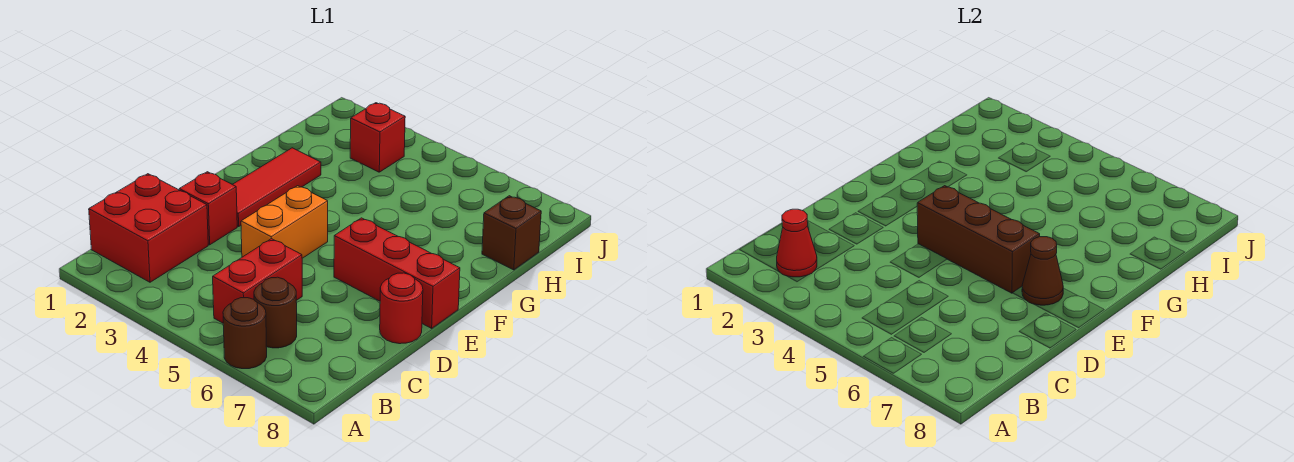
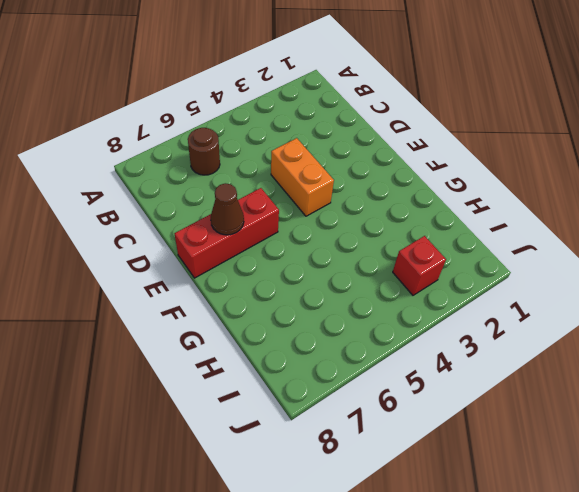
none -> brown 1x1 round brick [223,298,267,369]
none -> red 2x2 brick [89,174,208,282]
none -> red 1x2 brick [213,239,302,323]

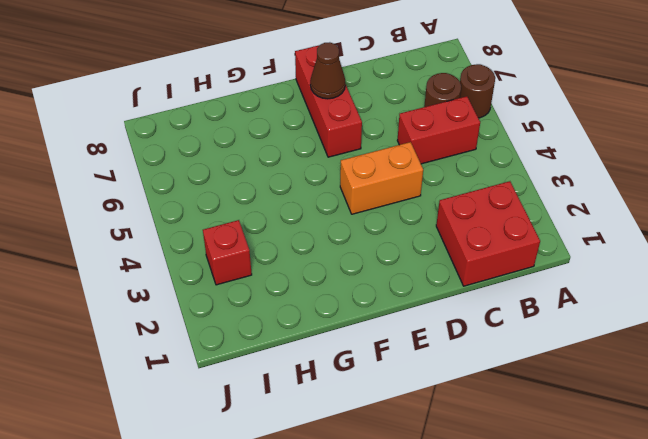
none -> red 1x1 brick [179,172,237,245]
none -> red 1x1 round brick [380,273,423,344]
none -> red 1x3 tile [232,148,321,227]

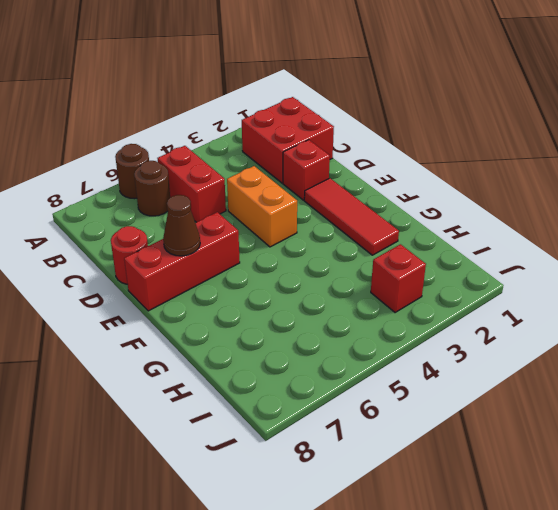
none -> brown 1x1 brick [482,196,541,270]
none -> red 1x1 cone [777,209,817,277]
none -> brown 1x3 brick [917,186,1040,293]

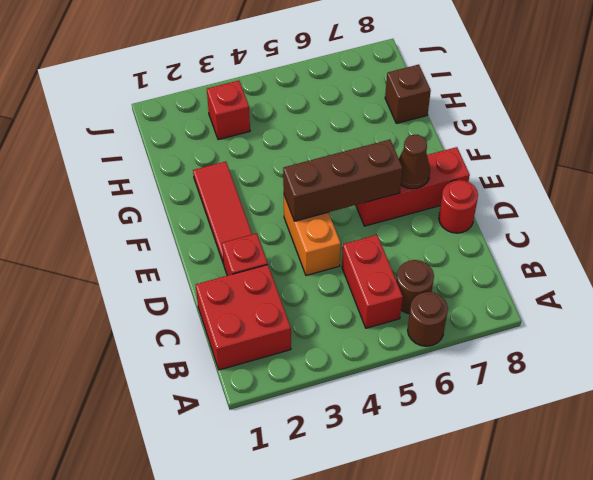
none -> red 1x1 cone [777,209,817,277]

